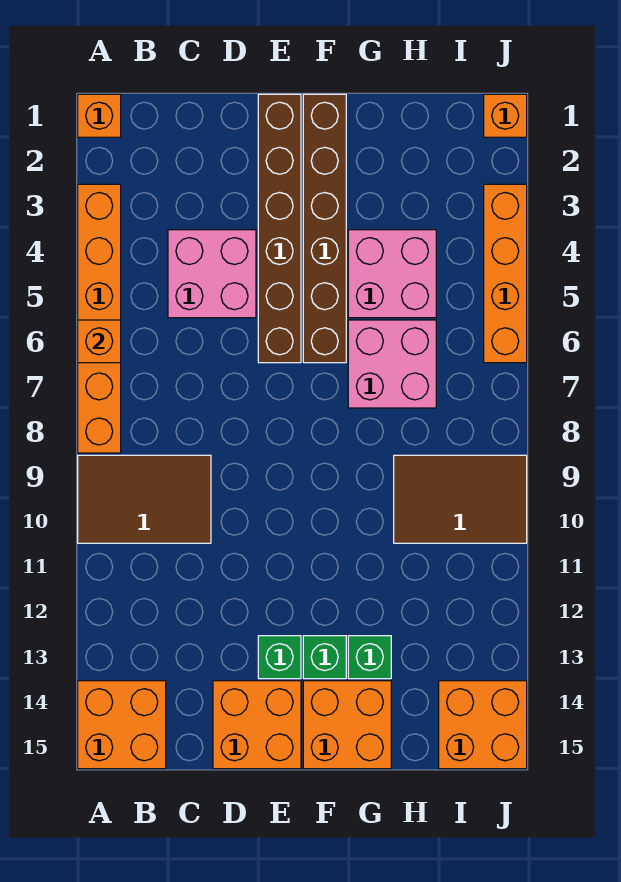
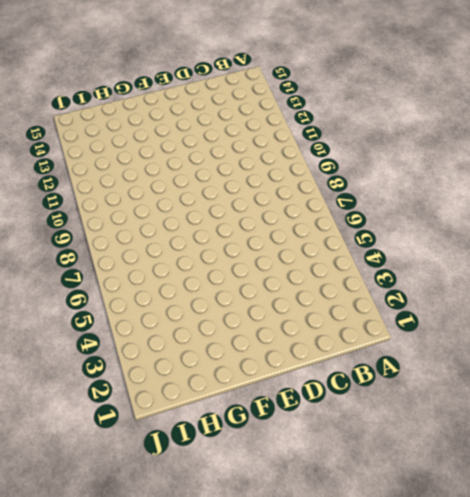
none -> orange 1x1 brick [78,94,121,137]
none -> orange 1x6 brick [78,184,121,453]
none -> brown 2x3 tile [78,455,211,543]

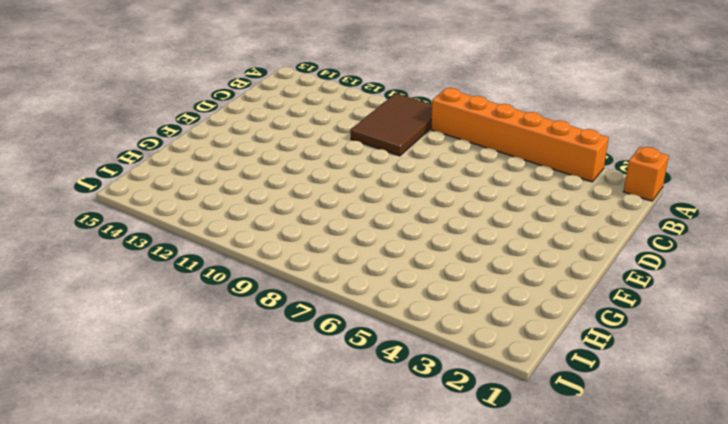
none -> orange 2x2 brick [78,681,166,769]
none -> pink 2x2 brick [168,230,256,318]
none -> orange 2x2 brick [213,681,301,769]

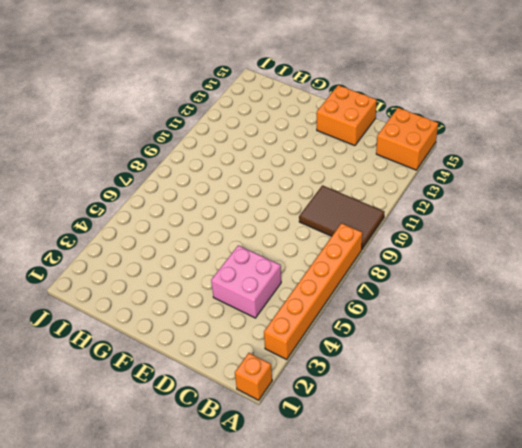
none -> brown 1x6 brick [258,94,301,363]
none -> green 1x1 brick [258,636,301,679]
none -> brown 1x6 brick [303,94,346,363]

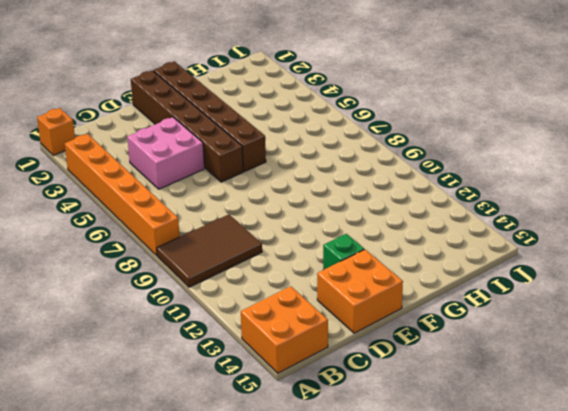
none -> green 1x1 brick [303,636,346,679]
none -> orange 2x2 brick [303,681,391,769]
none -> pink 2x2 brick [348,230,436,318]

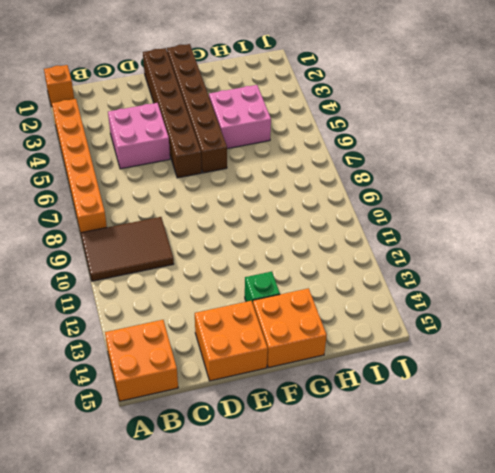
none -> green 1x1 brick [258,636,301,679]
none -> pink 2x2 brick [348,320,436,408]
none -> green 1x1 brick [348,636,391,679]

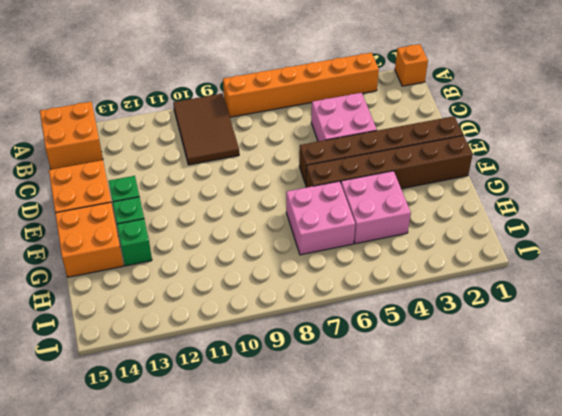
none -> brown 2x3 tile [394,455,527,543]
none -> orange 2x2 brick [439,681,527,769]
none -> orange 1x1 brick [484,94,527,137]

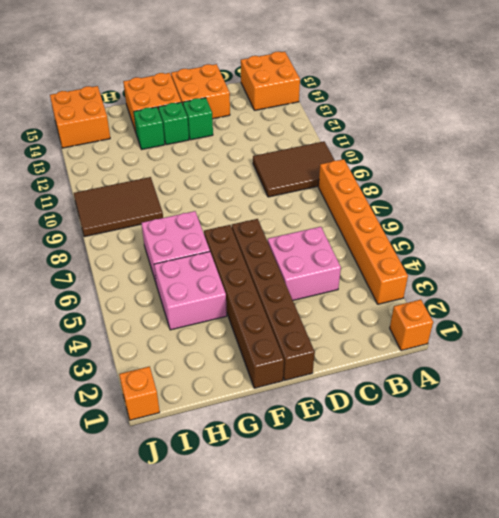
none -> orange 1x4 brick [484,184,527,363]
none -> orange 1x1 brick [78,320,121,363]

